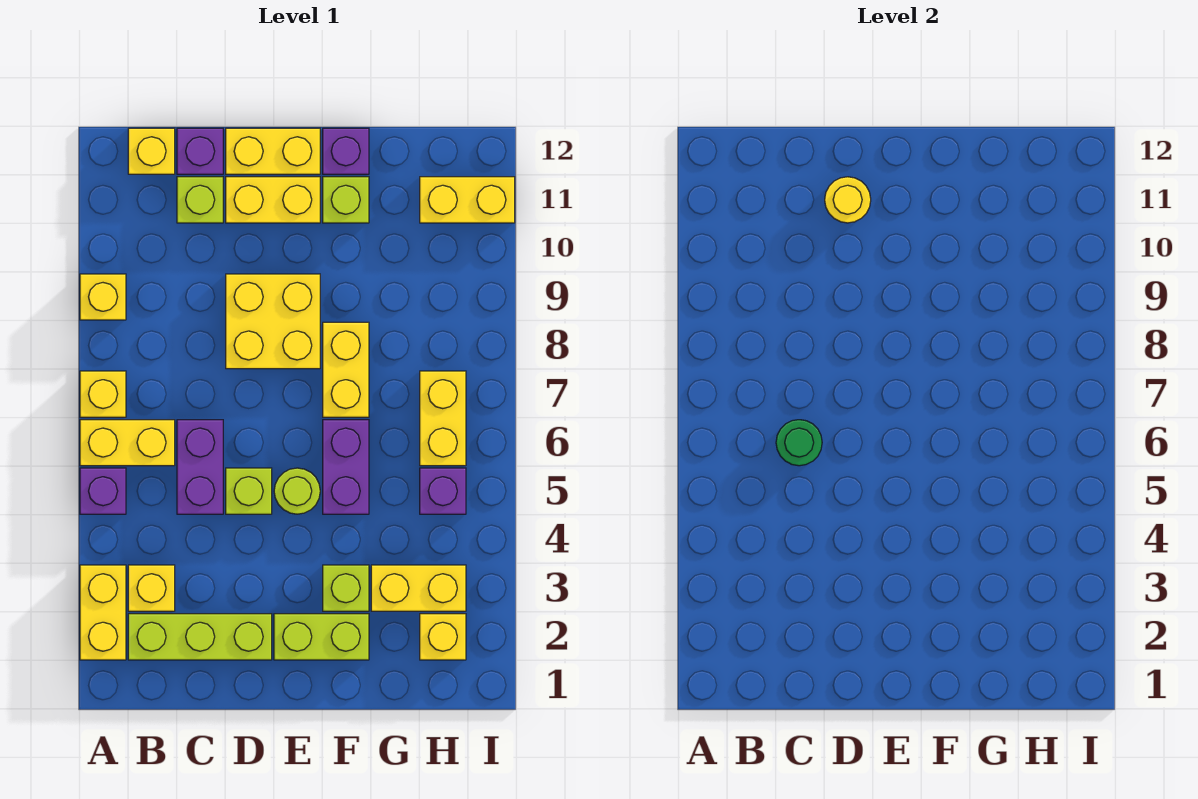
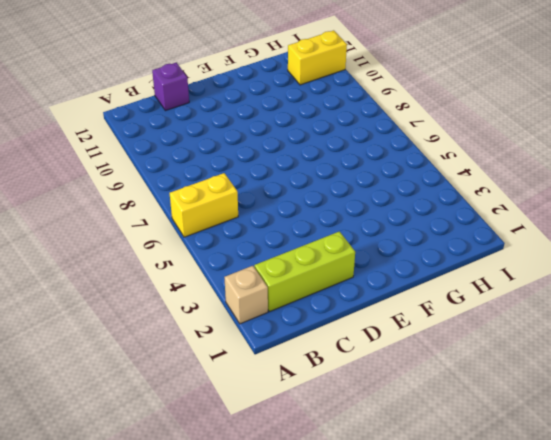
tan 1x1 brick [224,266,268,324] -> yellow 1x2 brick [80,565,126,660]
none -> purple 1x1 brick [80,468,126,514]
none -> yellow 1x1 brick [80,371,126,417]
none -> yellow 1x1 brick [80,274,126,320]

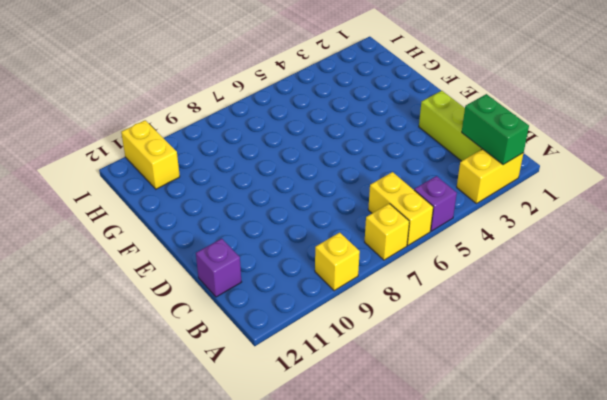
green 1x2 brick [462,94,529,165] -> none
none -> yellow 1x1 brick [128,565,175,611]
none -> yellow 1x1 brick [128,128,175,174]
none -> purple 1x2 brick [177,420,223,514]

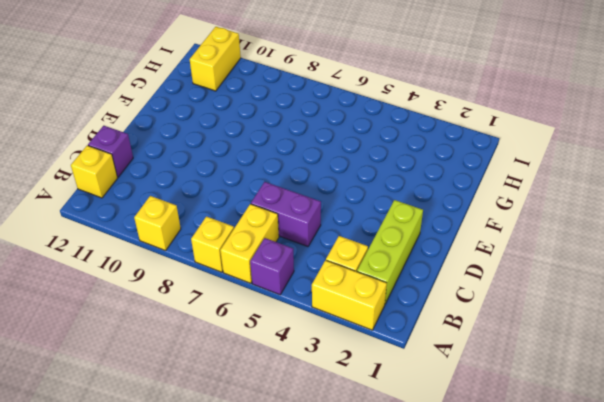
none -> lime 1x1 brick [177,177,223,223]
none -> lime 1x1 brick [226,468,272,514]
none -> yellow 2x2 brick [226,274,320,369]

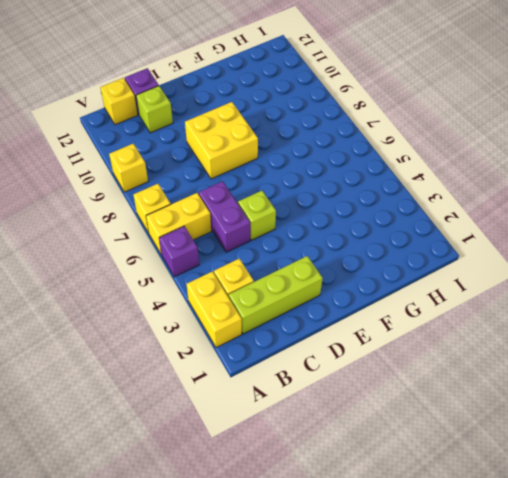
none -> yellow 1x2 brick [226,177,320,223]
none -> yellow 1x2 brick [226,128,320,174]
none -> lime 1x2 brick [274,614,369,660]

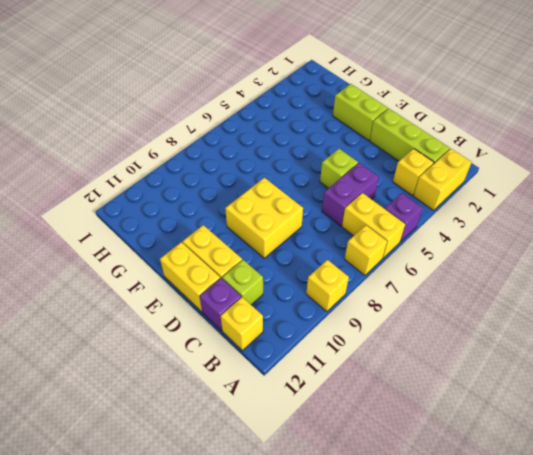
none -> lime 1x1 round brick [274,468,320,514]
none -> lime 1x1 brick [323,565,369,611]
none -> purple 1x2 brick [323,420,369,514]

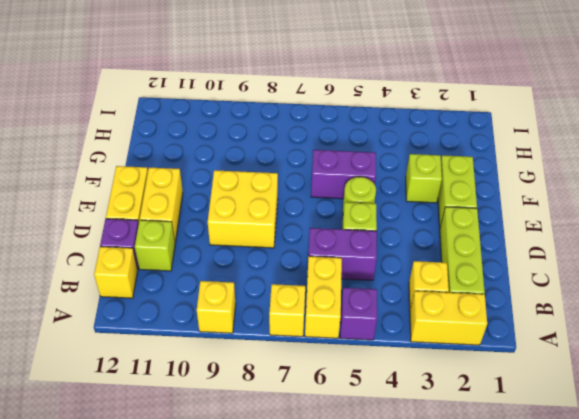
none -> yellow 1x2 brick [323,322,369,417]
none -> lime 1x1 brick [323,177,369,223]
none -> purple 1x1 brick [323,128,369,174]

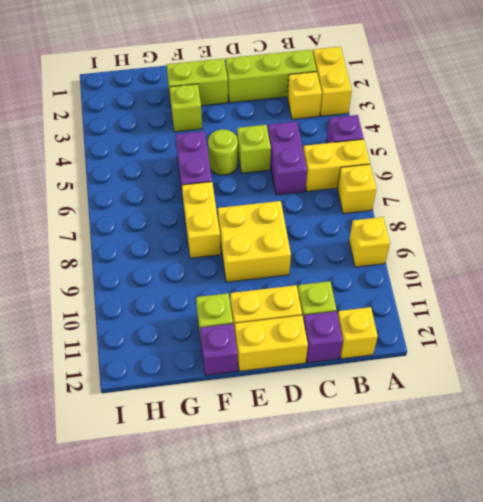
none -> yellow 1x2 brick [371,565,466,611]
none -> yellow 1x1 brick [420,614,466,660]
none -> purple 1x1 brick [420,468,466,514]

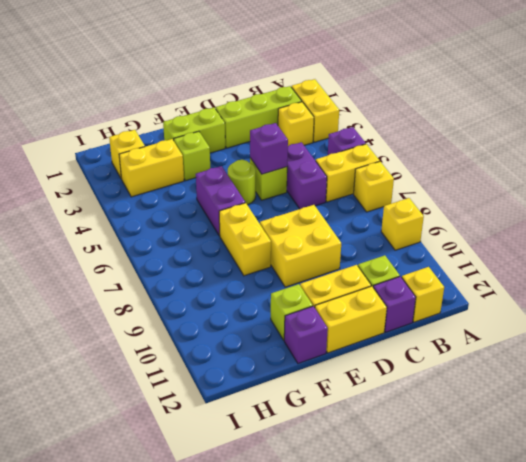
purple 1x1 brick [250,123,288,174] -> purple 1x1 brick moved to [420,468,466,514]
none -> yellow 1x2 brick [420,371,466,466]
none -> yellow 1x2 brick [420,177,515,223]
none -> green 1x1 round brick [776,420,822,466]

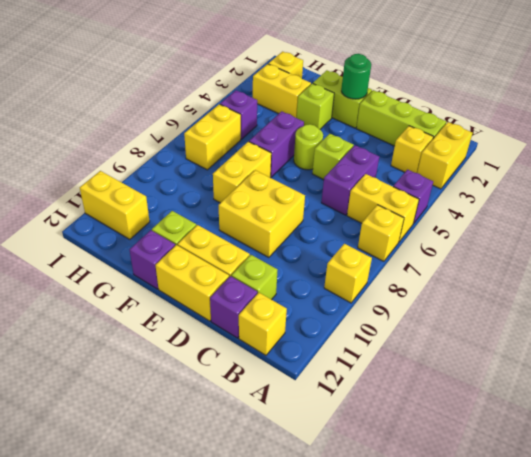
green 1x1 round brick [341,54,371,99] -> green 1x1 round brick moved to [776,420,822,466]
none -> yellow 1x1 round brick [825,177,871,223]

